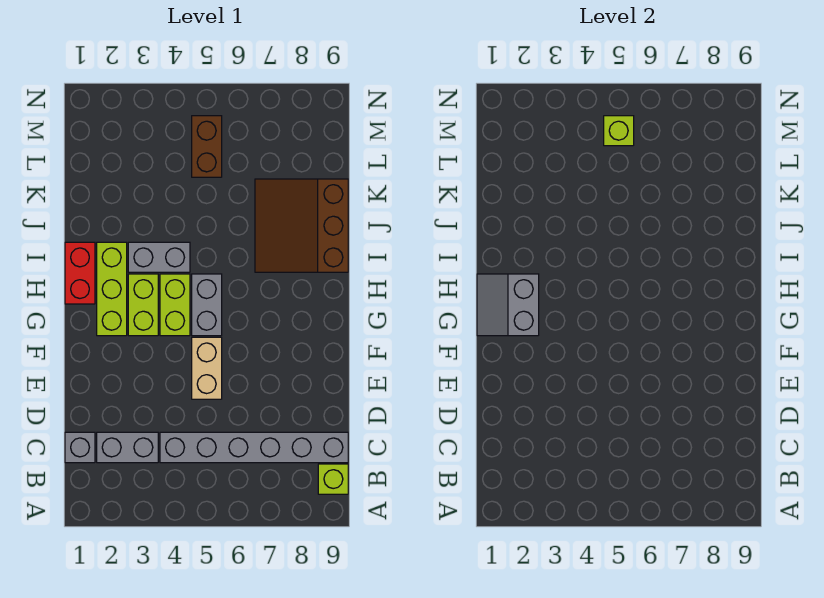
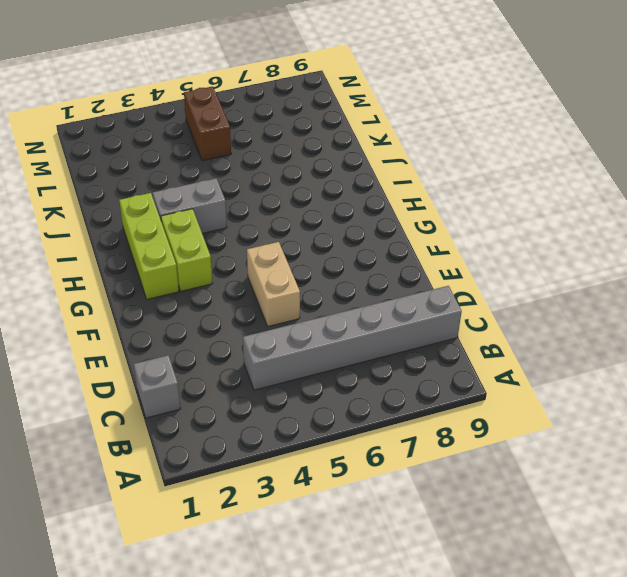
none -> lime 1x1 brick [318,464,348,494]
none -> grey 1x2 brick [97,432,158,463]
none -> lime 1x2 brick [160,274,190,336]

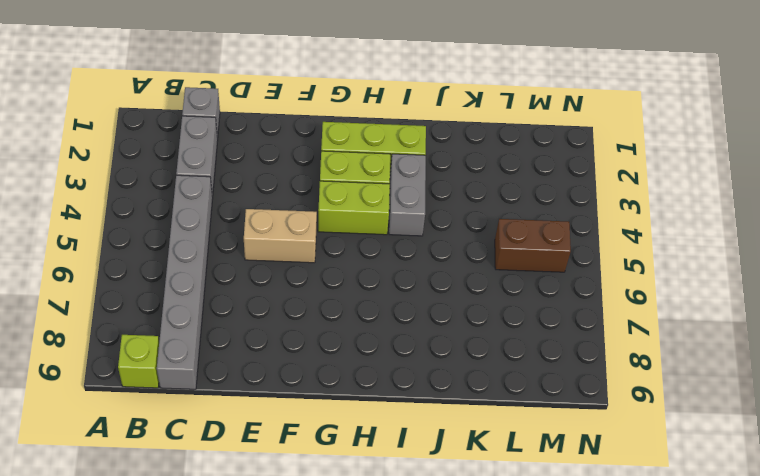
none -> grey 1x2 brick [192,274,222,336]
none -> red 1x2 brick [65,242,95,304]
none -> brown 3x3 slope [255,179,348,272]

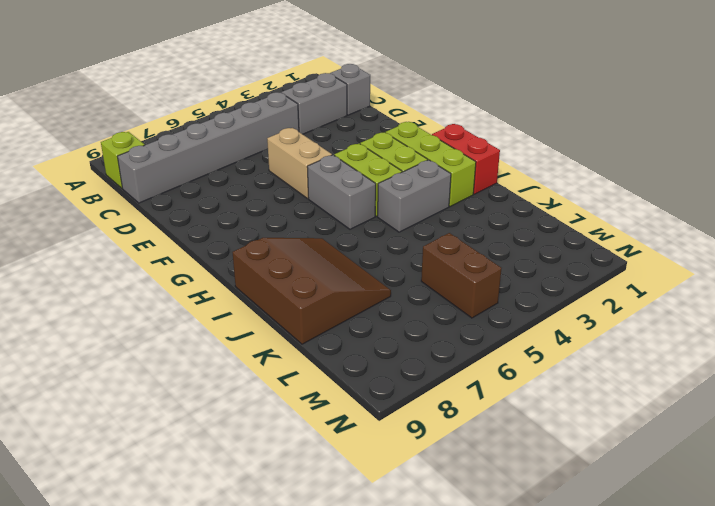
none -> grey 2x2 slope [477,274,539,336]
none -> lime 1x1 brick [604,116,634,146]

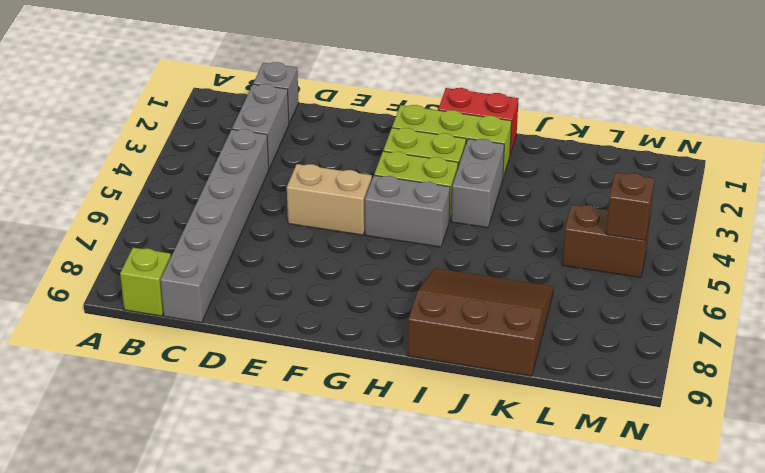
brown 1x1 brick [606,173,654,240] -> lime 1x1 brick [604,116,634,146]
none -> grey 2x2 slope [477,274,539,336]

